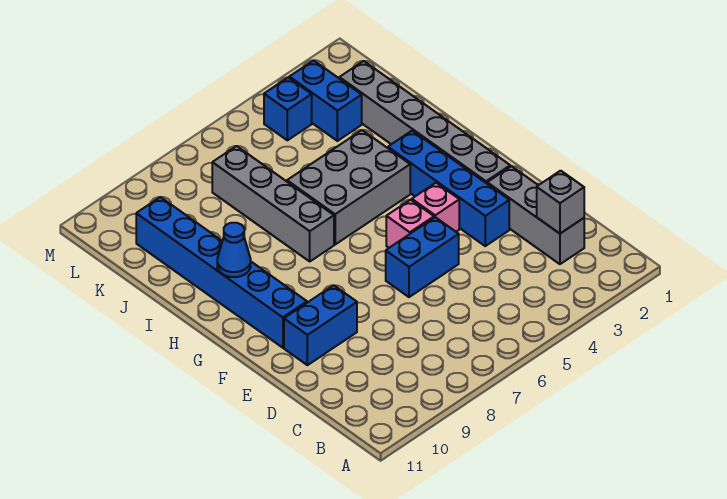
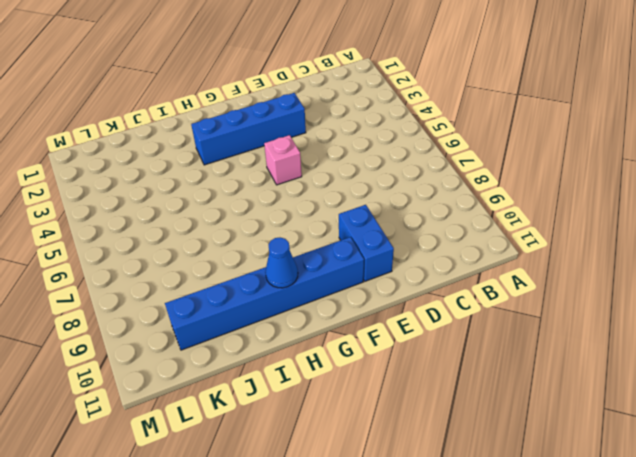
none -> grey 1x3 brick [487,166,584,264]
none -> blue 1x2 brick [386,217,459,297]
none -> grey 1x6 brick [339,61,511,183]

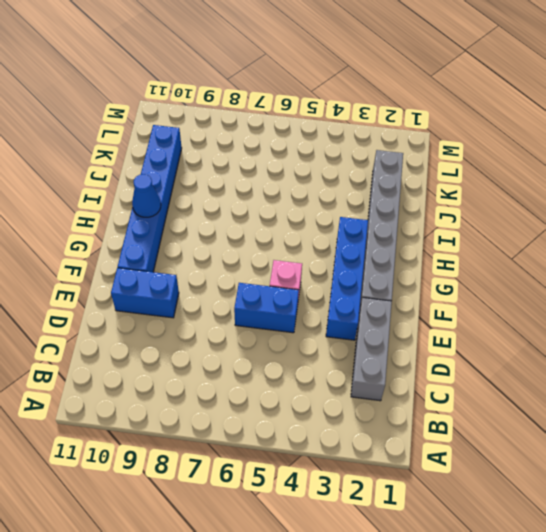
none -> pink 1x1 brick [412,183,459,232]
none -> grey 2x3 brick [287,130,410,244]
none -> grey 1x4 brick [212,146,334,261]

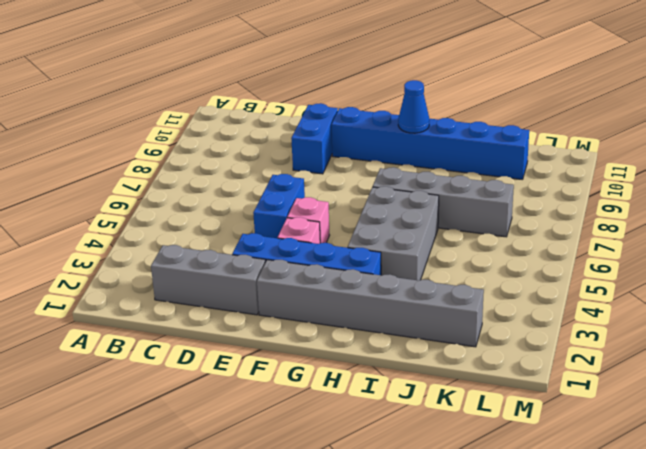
none -> blue 1x2 brick [289,60,362,141]
none -> blue 1x1 brick [264,77,312,140]
none -> grey 1x1 brick [537,171,584,234]

